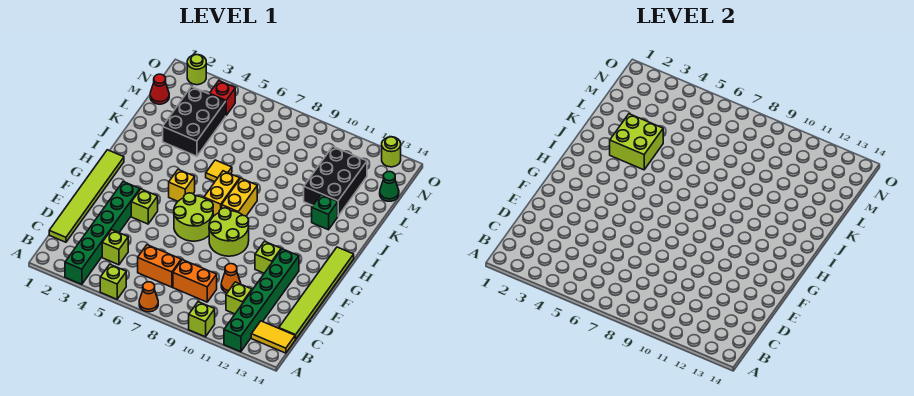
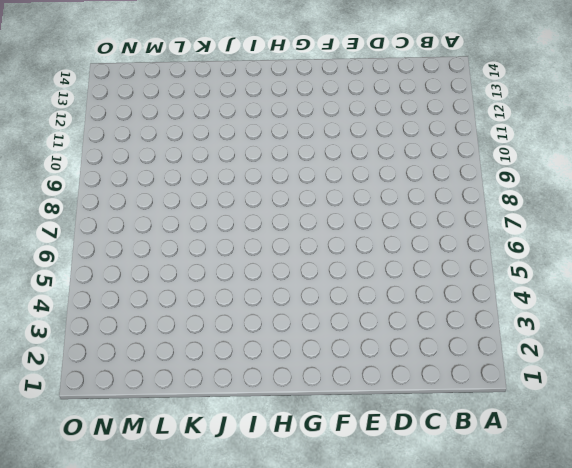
none -> green 1x6 brick [65,182,140,284]
none -> lime 1x1 brick [100,265,126,299]
none -> orange 1x1 cone [139,282,158,312]
none -> lime 1x1 brick [189,302,215,337]

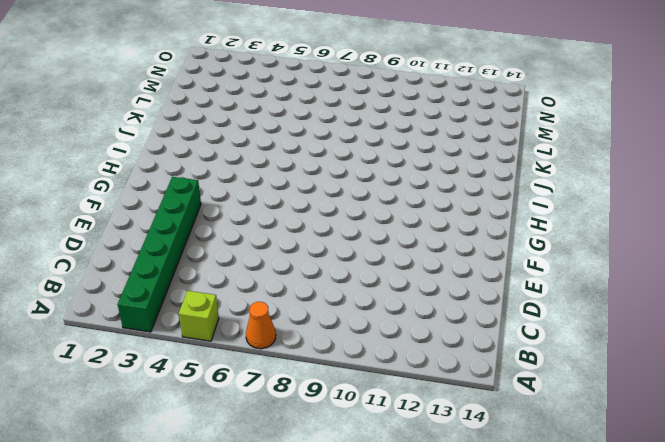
none -> lime 1x1 brick [189,302,215,337]
none -> green 1x6 brick [224,249,299,352]
none -> yellow 1x2 tile [251,321,296,353]
none -> lime 1x6 tile [49,150,124,242]

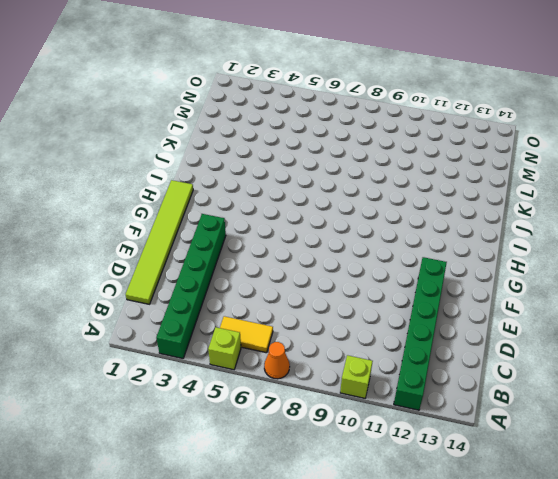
yellow 1x2 tile [220,316,273,353] -> yellow 1x2 tile moved to [251,321,296,353]
none -> lime 1x1 brick [102,230,128,265]
none -> orange 1x2 brick [138,245,181,287]
none -> orange 1x2 brick [173,260,217,302]
none -> lime 1x1 brick [226,282,252,314]

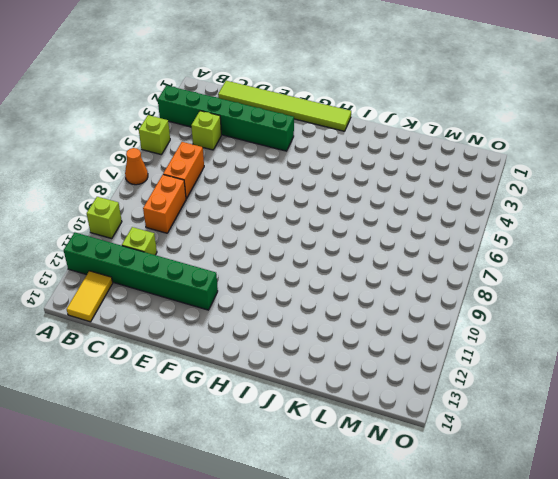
none -> lime 1x6 tile [279,247,354,339]
none -> orange 1x1 cone [221,264,241,293]
none -> lime 1x1 brick [131,189,158,224]
none -> lime 2x2 round brick [174,193,213,241]

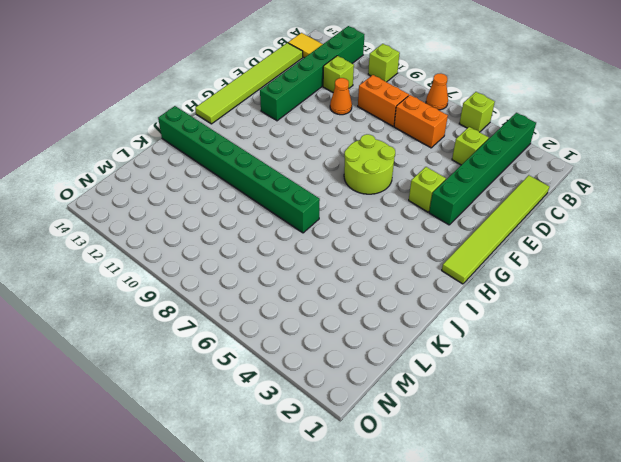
green 1x8 brick [158,106,320,233] -> green 1x1 brick [312,195,338,230]
none -> lime 2x2 round brick [209,208,249,256]
none -> lime 1x1 brick [255,241,281,273]
none -> yellow 1x1 brick [169,170,195,201]
none -> yellow 1x2 brick [204,171,240,216]

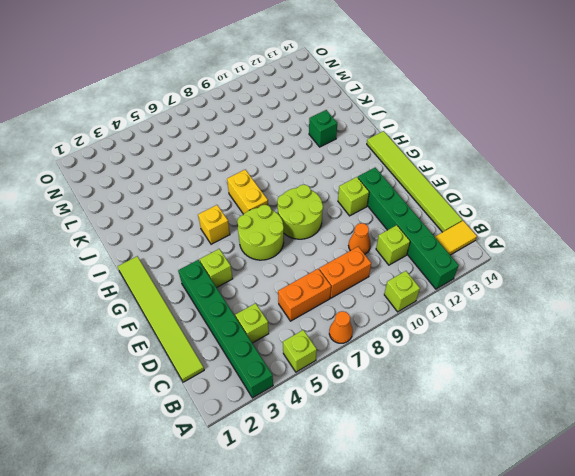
none -> yellow 1x2 brick [222,178,257,216]
none -> yellow 1x1 tile [206,160,232,182]
none -> black 2x3 brick [163,87,226,156]
none -> black 2x3 brick [304,147,367,216]

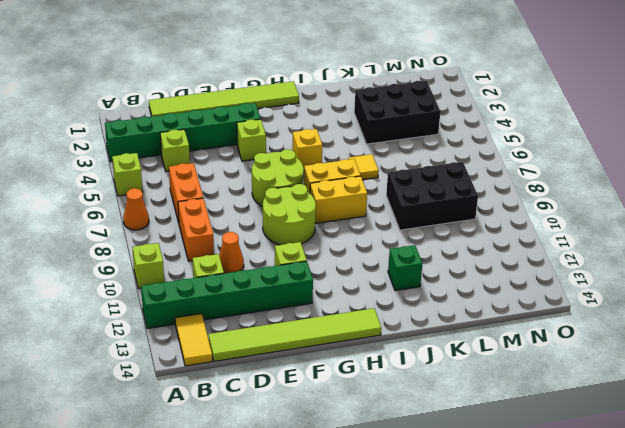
black 2x3 brick [386,162,478,230] -> black 2x3 brick moved to [304,147,367,216]
none -> red 1x1 cone [150,74,169,104]
none -> green 1x1 cone [380,171,399,201]
none -> red 1x1 brick [210,81,235,115]
none -> lime 1x1 round brick [187,55,206,85]

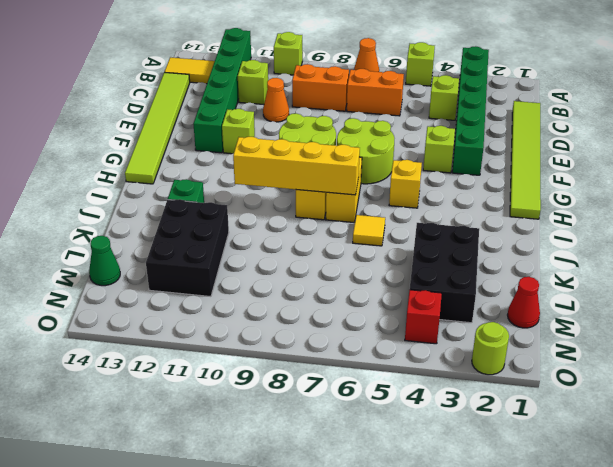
yellow 1x4 brick [233,137,360,195] -> none
none -> lime 1x1 round brick [382,137,401,167]
none -> lime 2x2 brick [610,114,663,170]

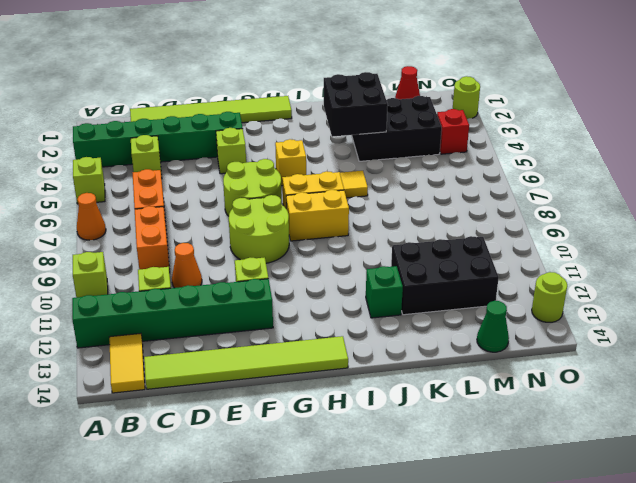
black 2x2 brick [324,72,388,137] -> lime 2x2 brick [610,114,663,170]

